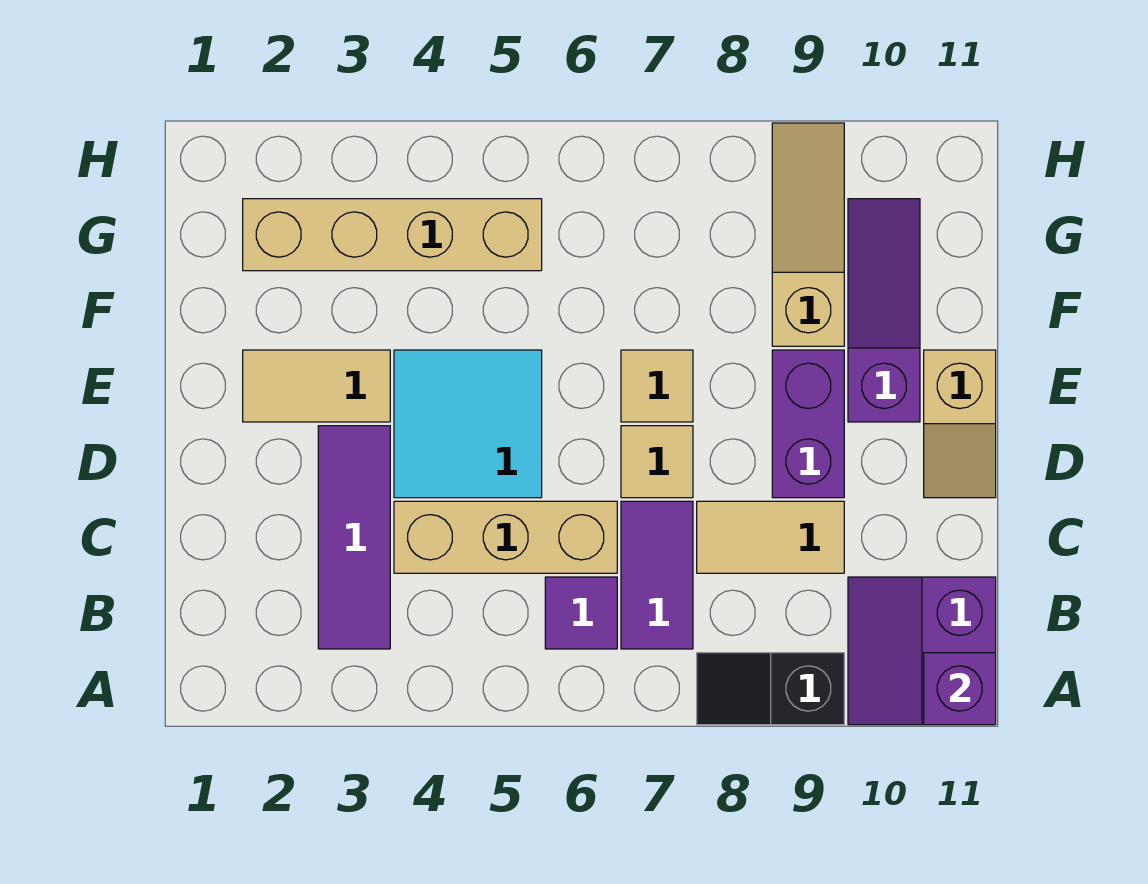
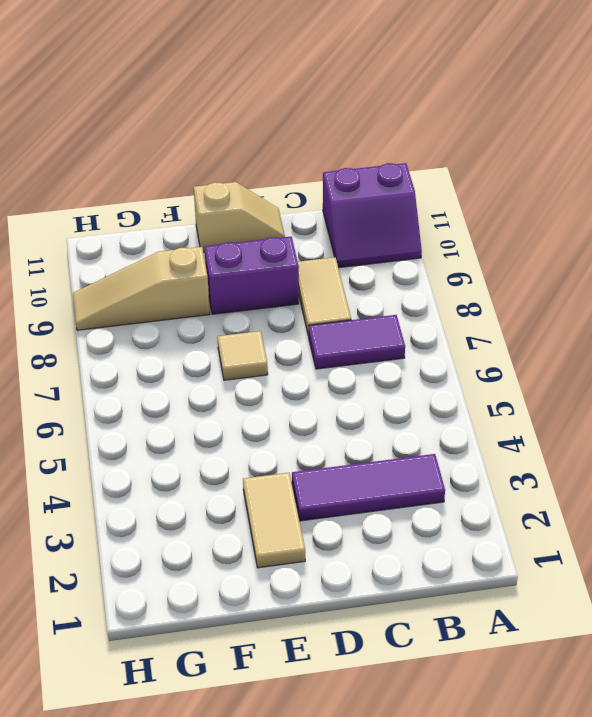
none -> black 1x2 slope [697,653,844,725]
none -> purple 1x1 tile [545,577,617,649]
none -> tan 1x3 brick [394,501,617,573]

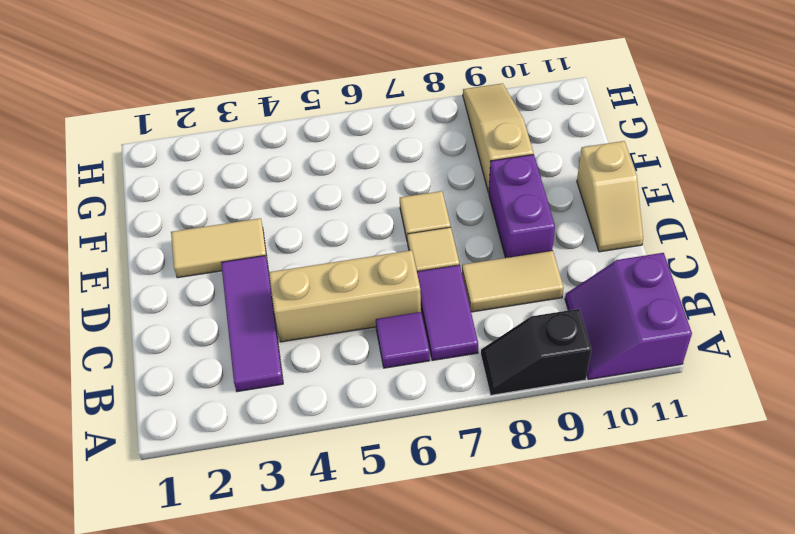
none -> cyan 2x2 tile [394,350,542,498]
none -> purple 1x3 slope [848,199,920,422]
none -> tan 1x4 brick [243,199,542,271]

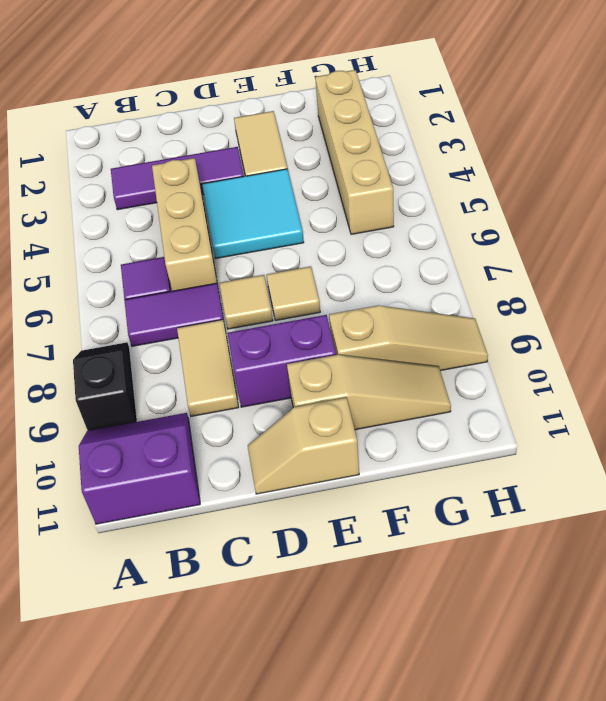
tan 1x3 slope [287,355,451,430] -> purple 1x3 slope [848,199,920,422]
none -> purple 1x1 brick [924,653,996,725]

